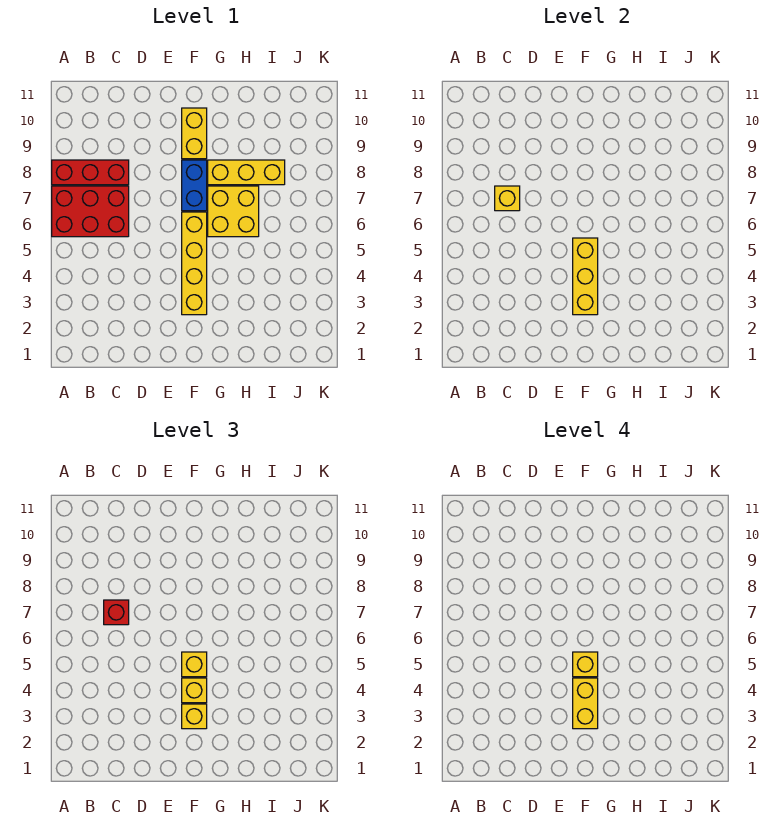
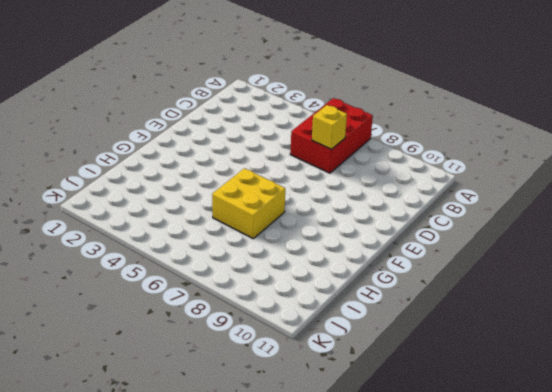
none -> red 1x3 brick [52,160,129,185]
none -> yellow 1x4 brick [182,212,207,315]
none -> blue 1x2 brick [182,160,207,211]

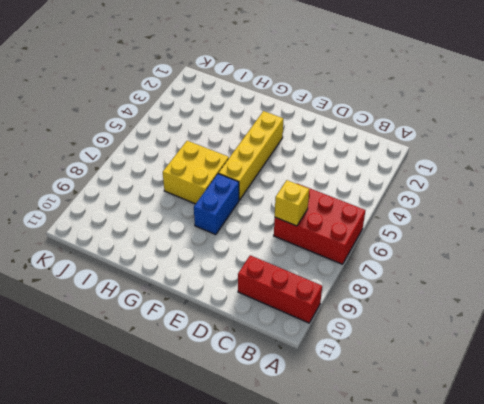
red 1x3 brick [238,255,322,323] -> red 1x3 brick moved to [52,160,129,185]
none -> yellow 1x2 brick [182,108,207,159]
none -> yellow 1x3 brick [208,160,285,185]
none -> yellow 1x3 brick [573,238,598,315]

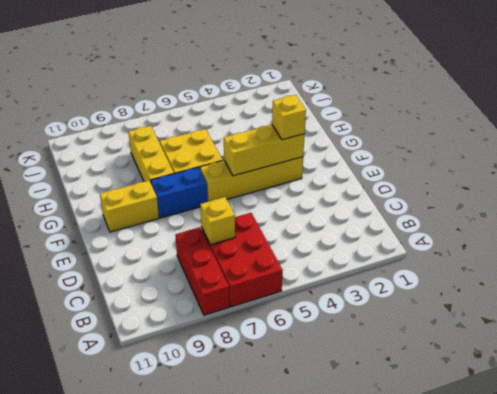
none -> red 1x1 brick [104,600,129,625]
none -> yellow 1x1 brick [182,678,207,703]
none -> yellow 1x1 brick [182,652,207,677]

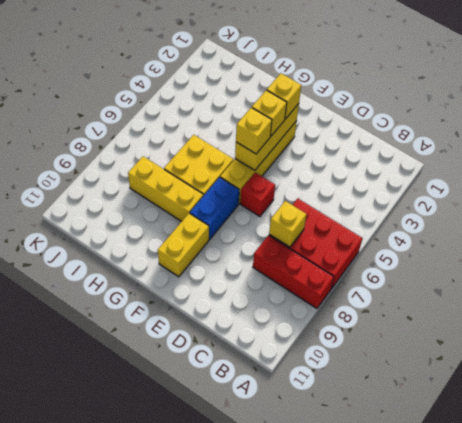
red 1x1 brick [240,172,275,216] -> red 1x1 brick moved to [104,600,129,625]
none -> yellow 1x2 brick [573,678,598,729]
none -> yellow 1x1 brick [573,652,598,677]

